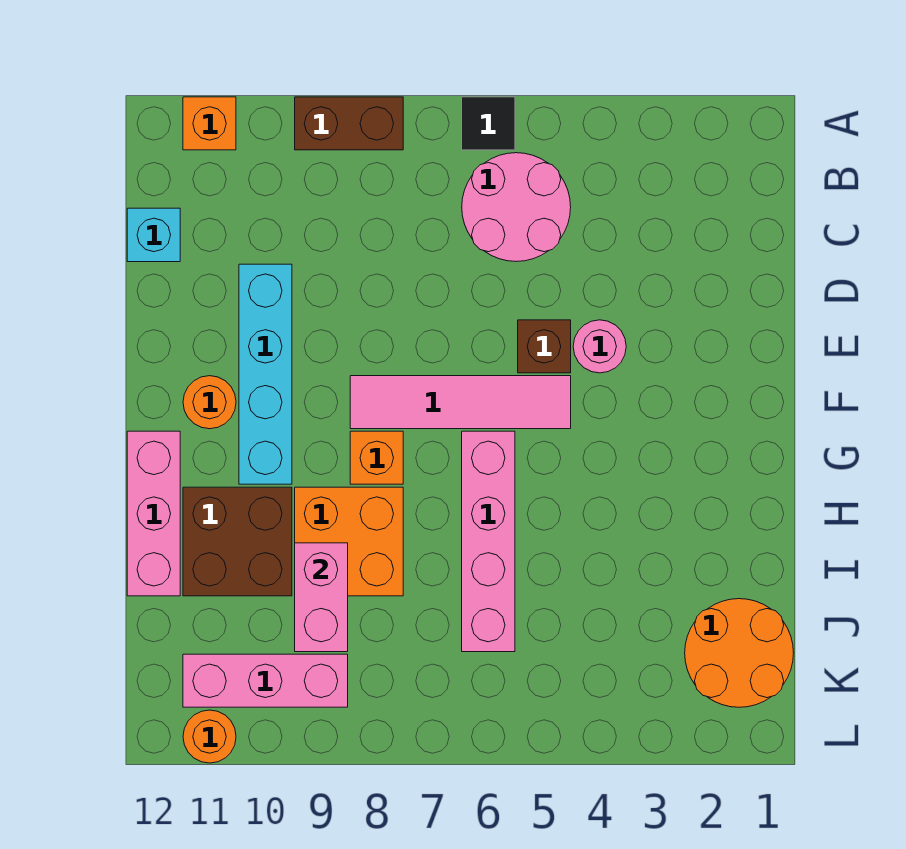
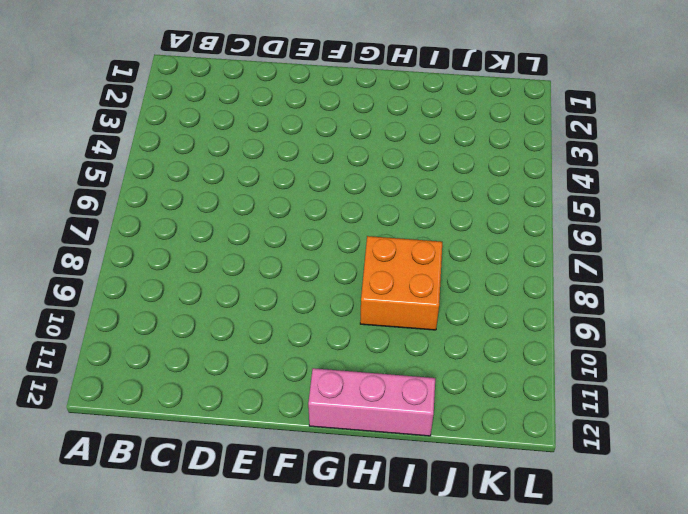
none -> black 1x1 tile [462,97,515,150]
none -> brown 1x2 brick [295,97,403,150]
none -> orange 1x1 brick [183,97,236,150]

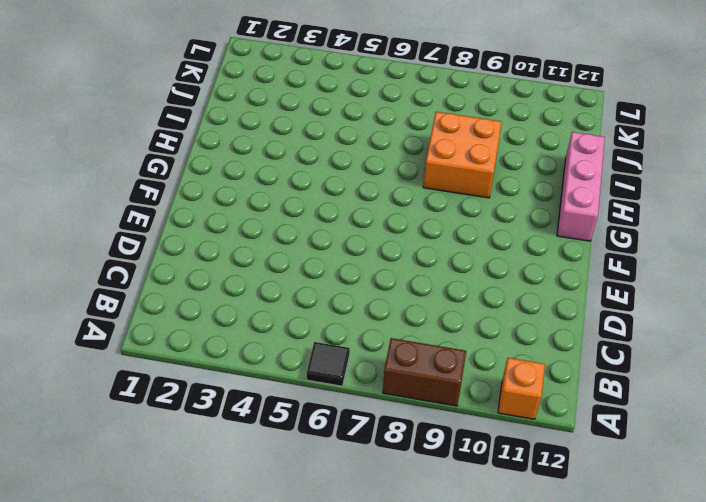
none -> pink 2x2 round brick [462,153,571,262]
none -> cyan 1x1 brick [127,208,180,262]
none -> cyan 1x4 brick [239,264,292,484]

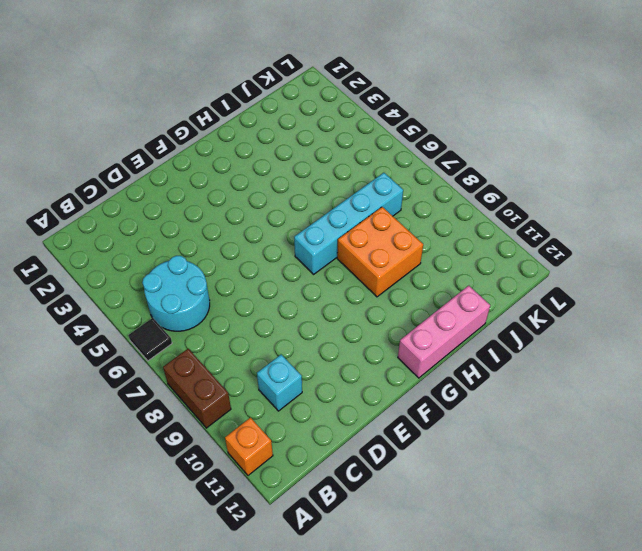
cyan 2x2 round brick [142,256,210,331] -> pink 2x2 round brick [462,153,571,262]
cyan 1x1 brick [257,354,302,411] -> cyan 1x1 brick moved to [127,208,180,262]
cyan 1x4 brick [294,173,403,274] -> cyan 1x4 brick moved to [239,264,292,484]
none -> pink 1x1 round brick [573,320,626,373]
none -> brown 1x1 brick [518,320,571,373]
none -> pink 1x4 tile [350,376,571,429]

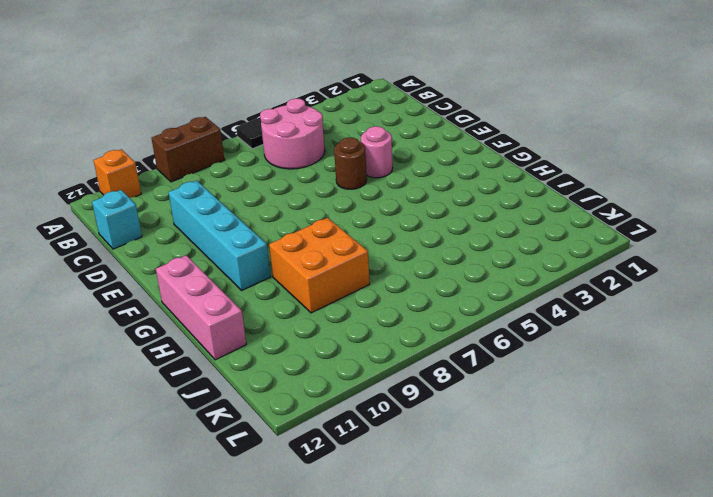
brown 1x1 round brick [334,137,367,189] -> brown 1x1 brick [518,320,571,373]
none -> pink 1x4 tile [350,376,571,429]
none -> orange 1x1 round brick [183,376,236,429]
none -> pink 1x4 brick [462,431,515,652]

